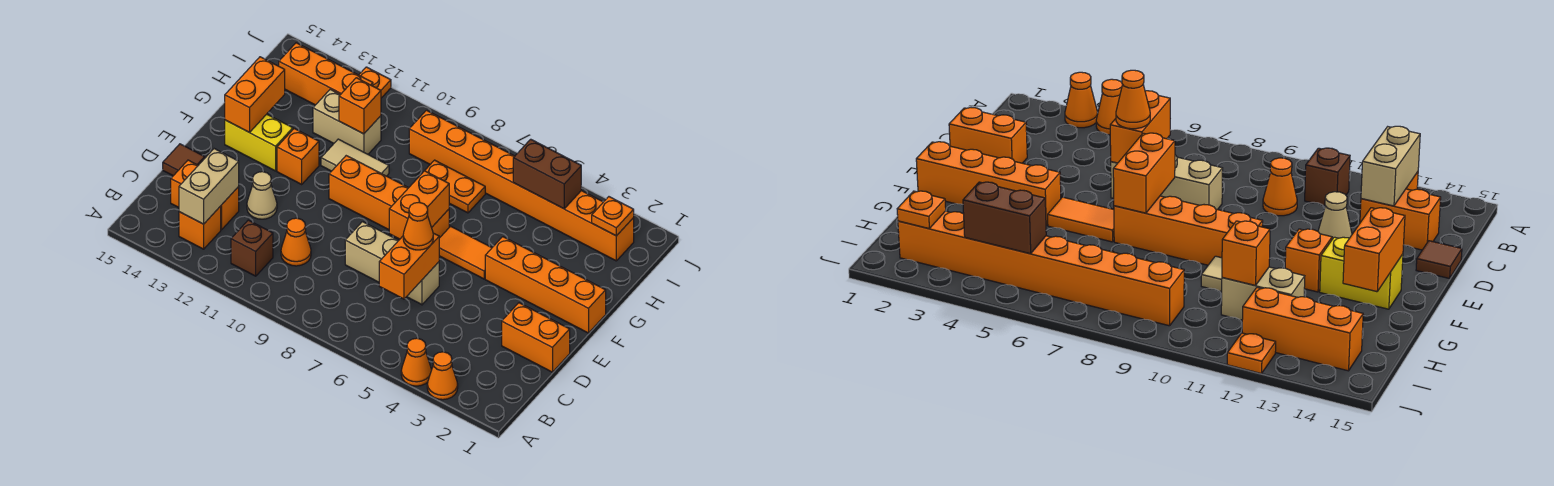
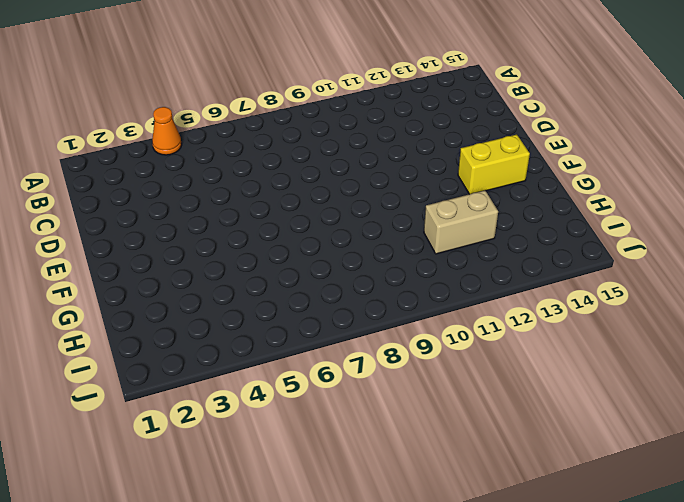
none -> orange 1x1 cone [427,352,458,400]
none -> brown 1x1 brick [231,220,273,276]
none -> orange 1x1 brick [179,206,221,249]

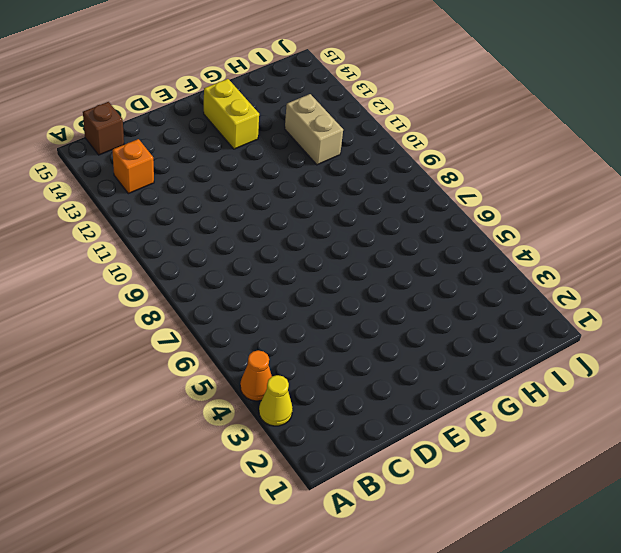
yellow 1x1 cone [259,375,293,426] -> orange 1x1 cone [427,352,458,400]
brown 1x1 brick [83,102,124,155] -> brown 1x1 brick moved to [231,220,273,276]
none -> orange 1x1 cone [281,218,311,266]
none -> orange 1x2 brick [171,160,239,230]
none -> orange 1x2 brick [502,303,570,372]

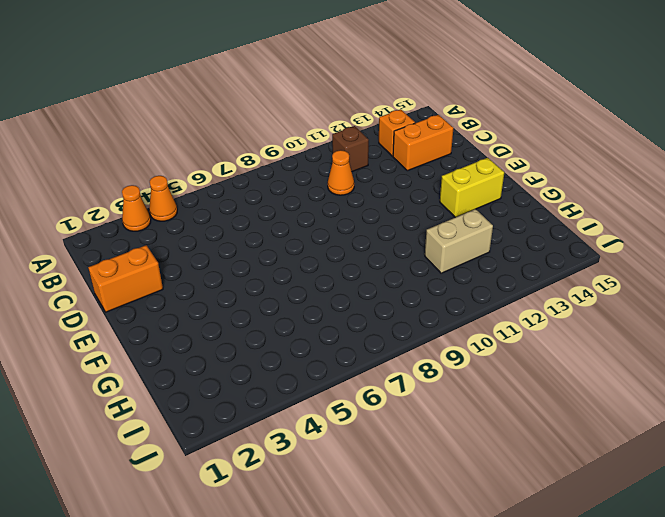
none -> tan 1x3 brick [345,222,439,305]
none -> tan 1x1 cone [247,172,277,219]
none -> brown 1x1 tile [163,144,205,176]

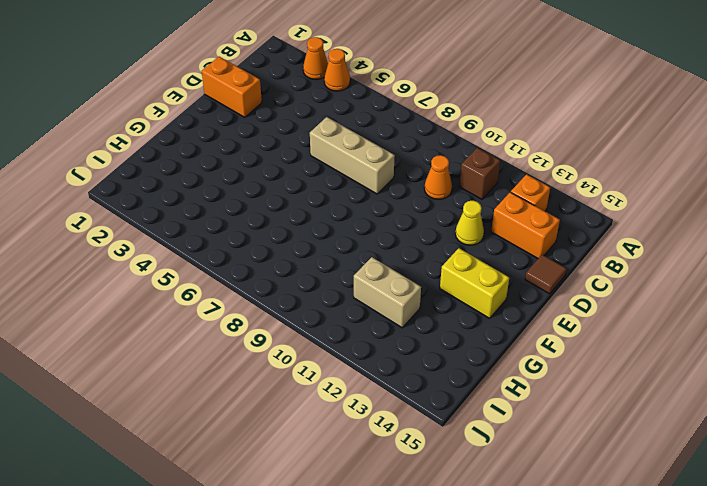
yellow 1x1 cone [455,201,484,245] -> tan 1x1 cone [247,172,277,219]
none -> orange 1x4 brick [485,237,606,333]
none -> orange 1x2 tile [439,226,492,279]
none -> orange 1x4 brick [329,156,449,238]

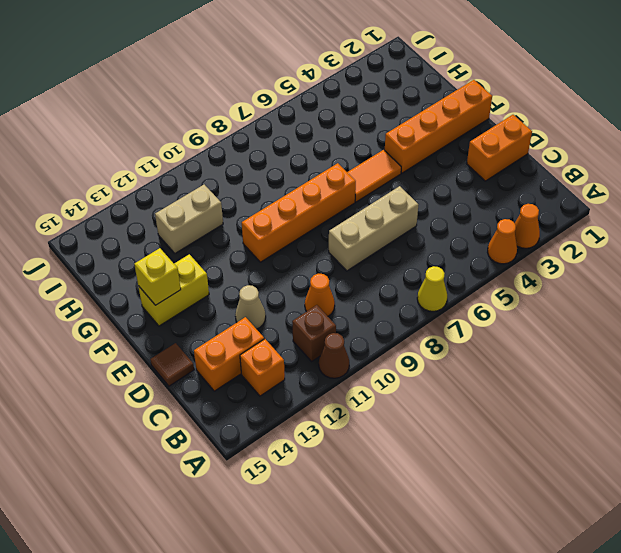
yellow 1x1 cone [417,266,447,311] -> none
brown 1x1 cone [319,333,349,378] -> none
yellow 1x1 brick [134,248,181,305] -> orange 1x2 brick [225,57,285,132]
none -> orange 1x1 brick [277,129,319,184]
none -> tan 1x2 tile [321,139,389,176]
none -> orange 1x2 plate [425,160,485,213]

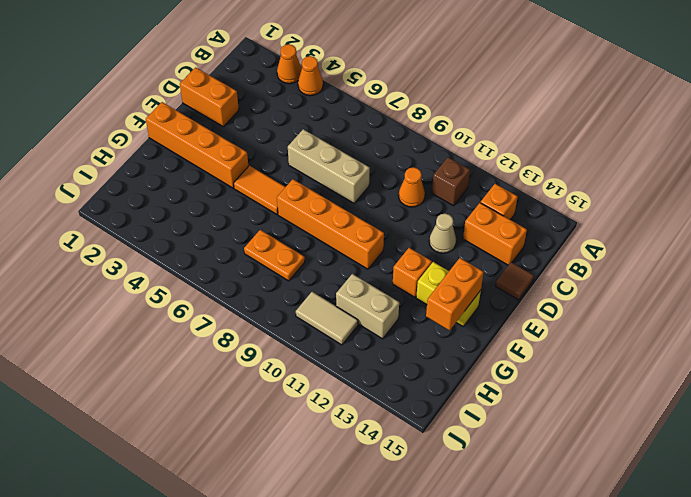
tan 1x2 tile [296,292,358,345] -> tan 1x2 tile moved to [321,139,389,176]
none -> orange 1x8 brick [409,110,634,261]
none -> orange 1x3 brick [279,43,373,105]
none -> orange 1x1 plate [359,67,391,98]

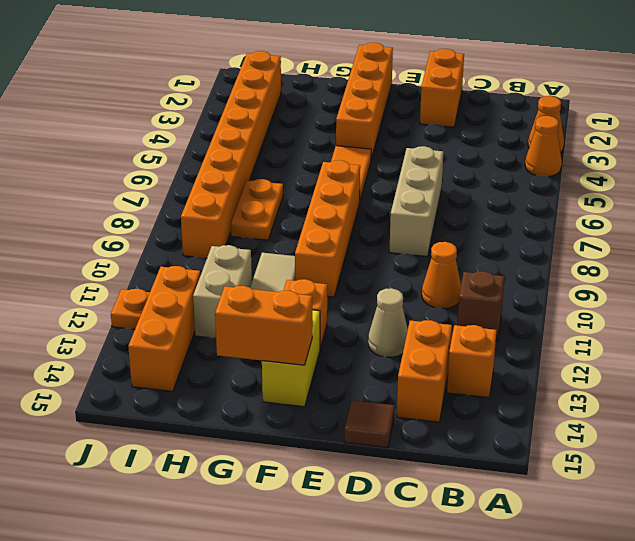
none -> tan 1x2 brick [179,149,239,224]
none -> orange 1x2 brick [379,233,439,299]
none -> orange 1x2 brick [389,171,449,239]

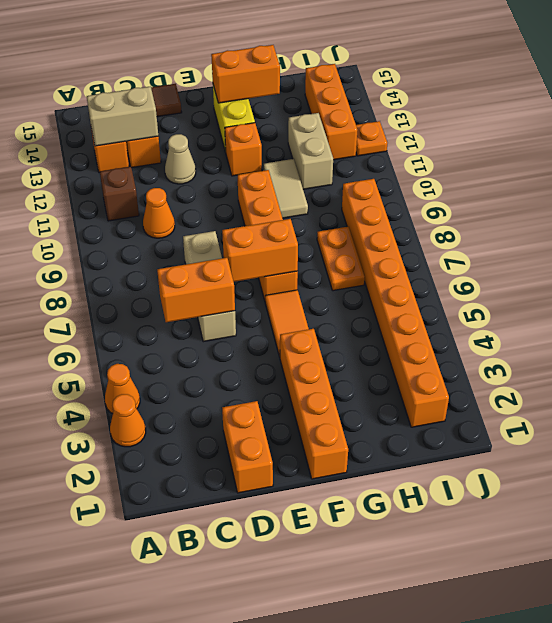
none -> orange 1x1 brick [339,78,381,134]
none -> orange 1x1 plate [592,197,634,236]
none -> brown 1x2 brick [513,139,581,209]

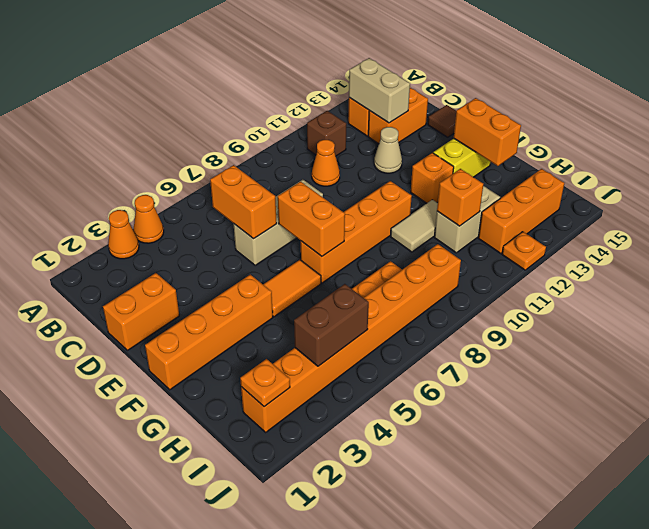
none -> orange 1x1 cone [403,202,433,250]

